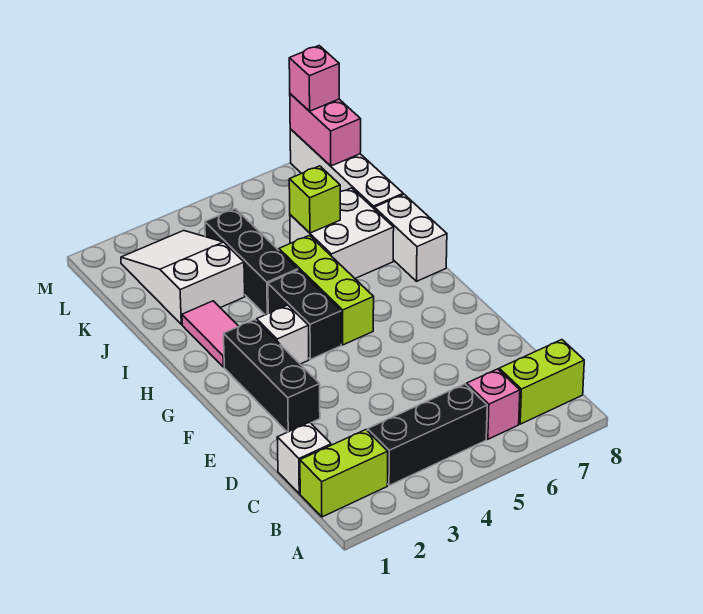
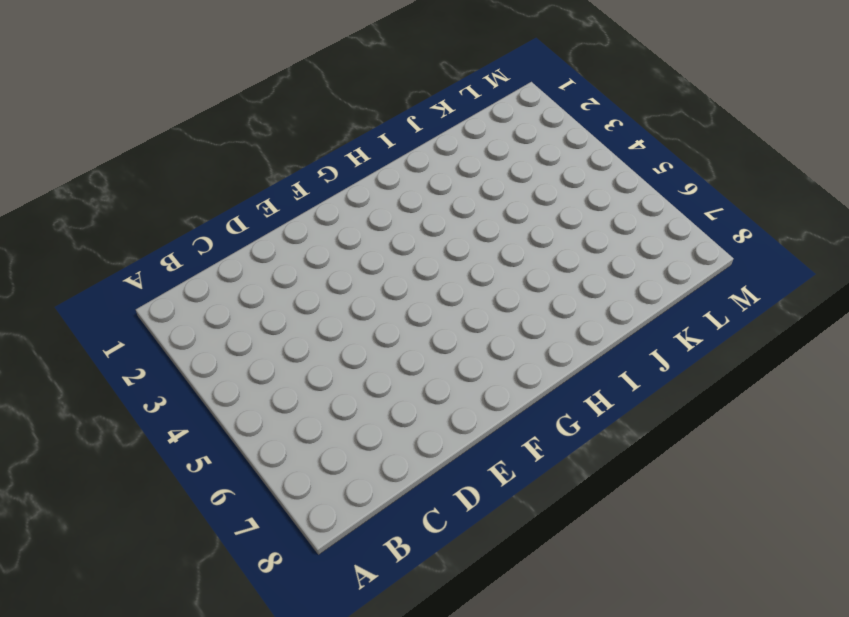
none -> lime 1x2 brick [300,430,388,517]
none -> black 1x3 brick [367,384,487,486]
none -> pink 1x1 brick [467,369,520,439]

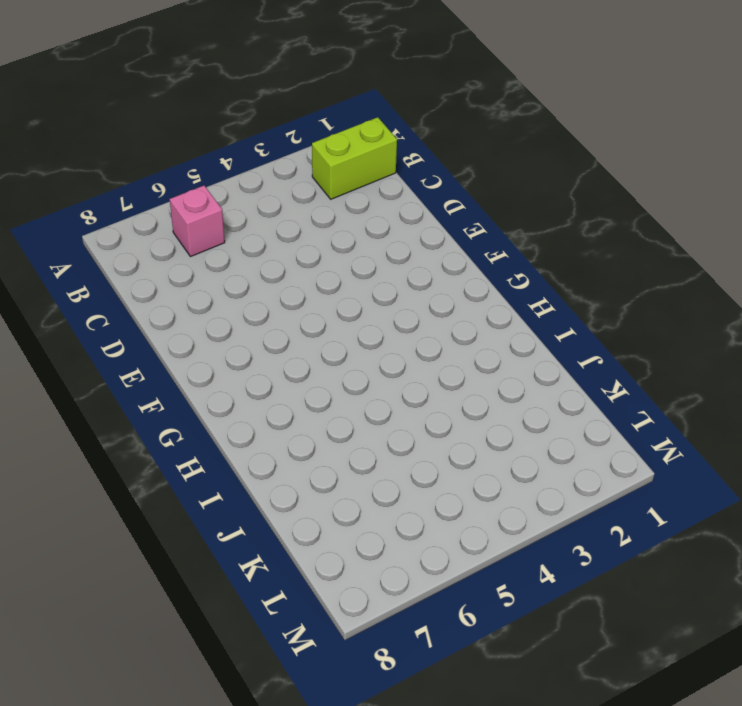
none -> black 1x3 brick [367,384,487,486]
none -> lime 1x2 brick [499,340,584,424]
none -> white 1x1 brick [277,422,331,494]

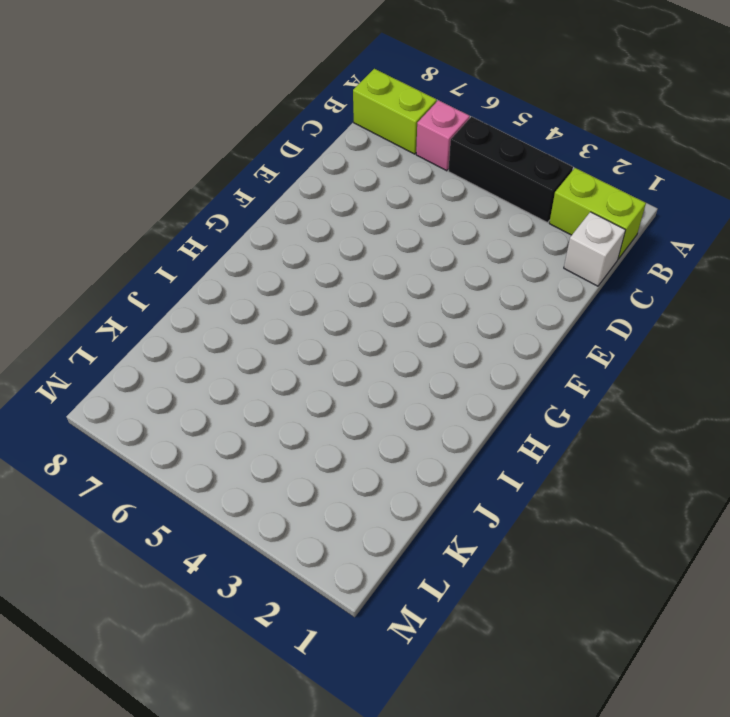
none -> black 1x3 brick [224,320,320,432]
none -> white 1x1 brick [257,305,309,364]
none -> black 1x2 brick [268,270,341,359]

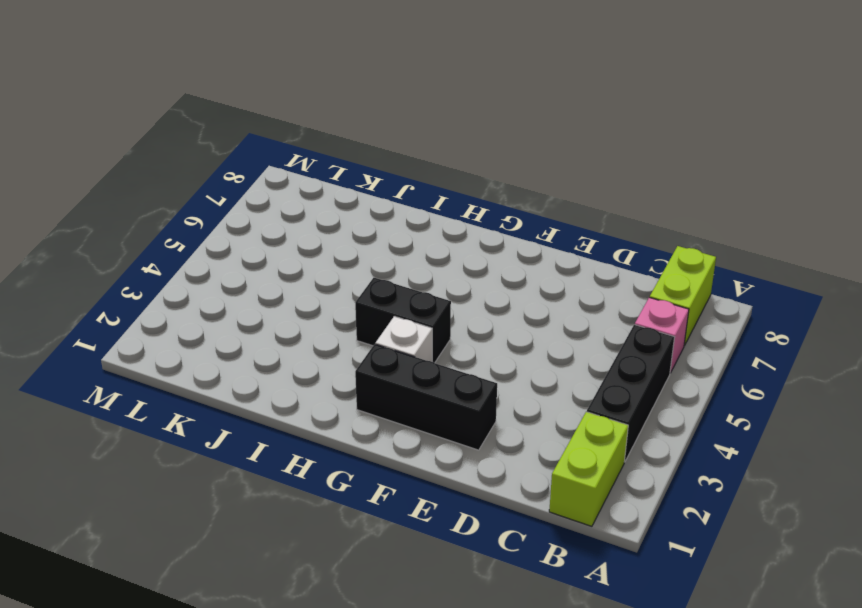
none -> white 1x1 brick [277,422,331,494]
none -> lime 1x3 brick [279,235,374,345]
none -> pink 1x2 tile [182,301,239,367]

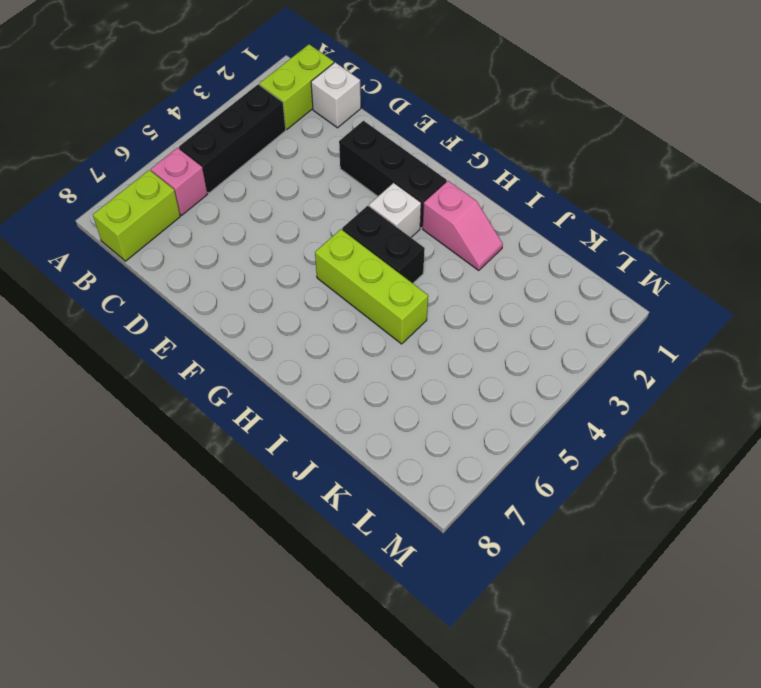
pink 1x2 slope [423,181,503,271] -> pink 1x2 tile [182,301,239,367]
none -> white 1x2 brick [374,194,447,281]
none -> black 1x3 brick [205,209,298,315]
none -> white 2x2 brick [290,188,394,278]

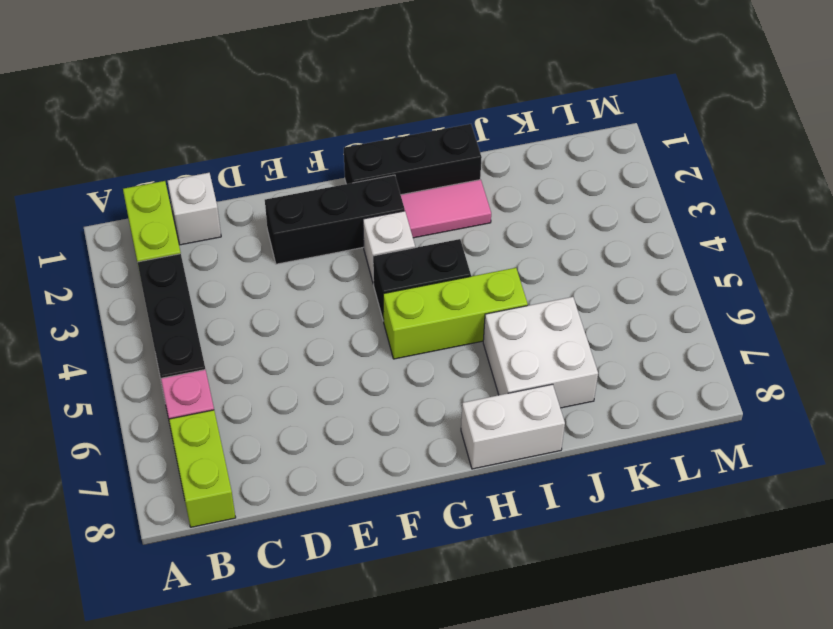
black 1x3 brick [344,124,482,195] -> black 1x3 brick moved to [205,209,298,315]
none -> white 2x3 slope [121,231,245,325]
none -> white 1x4 brick [290,129,403,208]
none -> lime 1x1 brick [289,166,340,233]

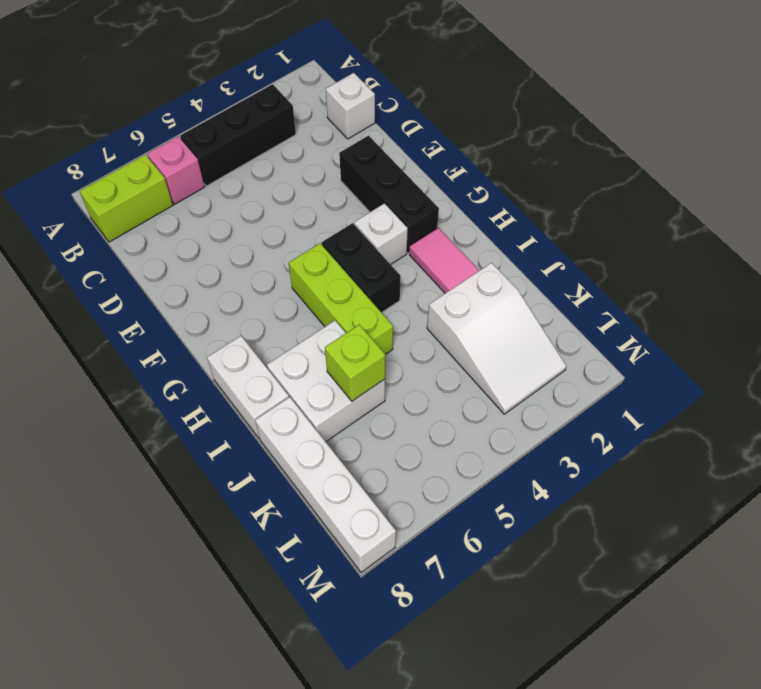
none -> lime 1x2 brick [300,430,388,517]
none -> black 1x3 brick [205,209,298,315]
none -> pink 1x2 brick [290,94,361,166]

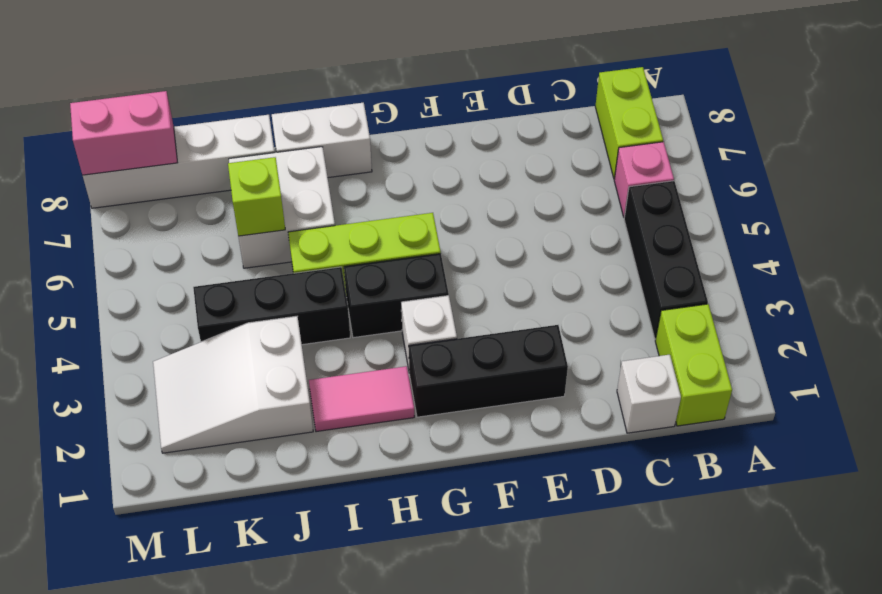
none -> pink 1x1 brick [289,46,339,111]

